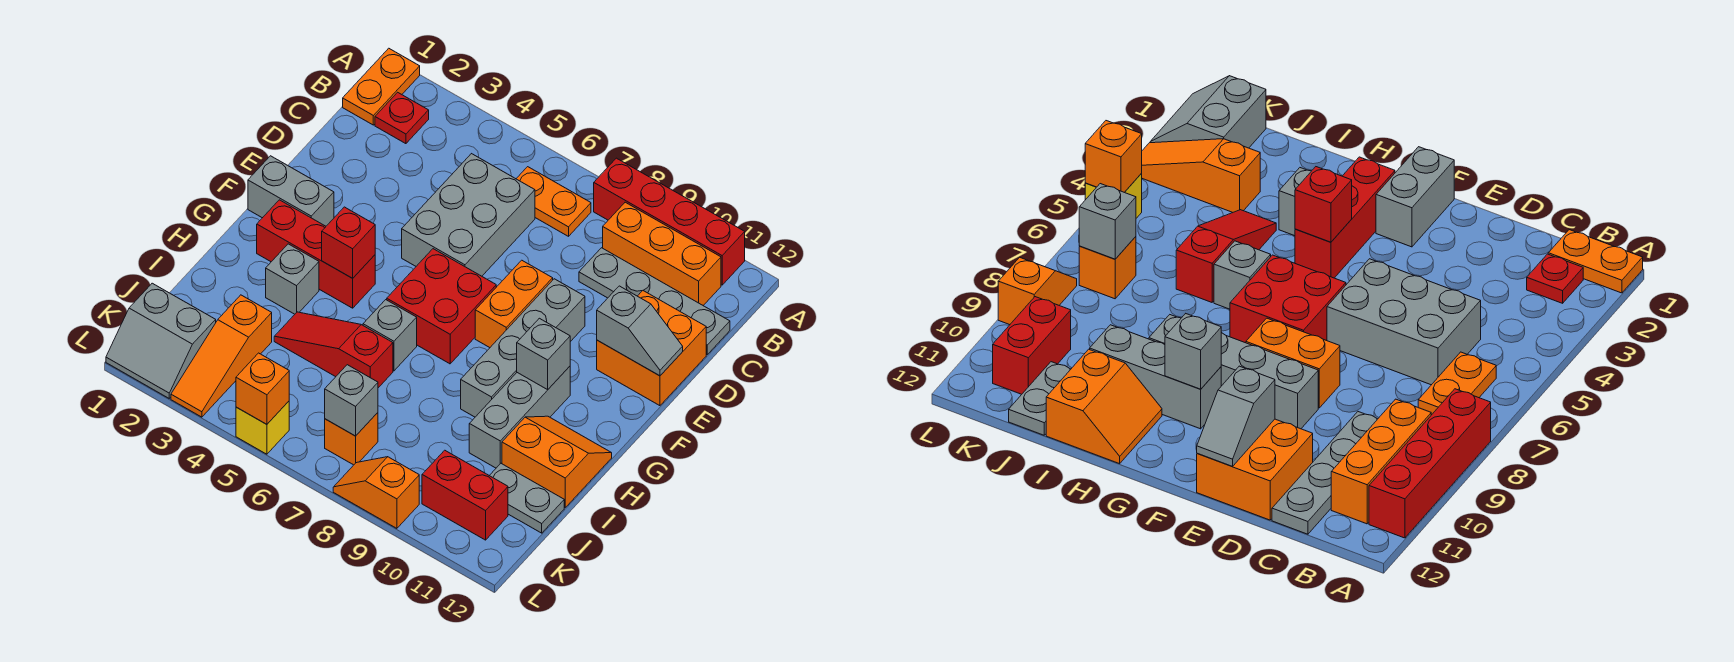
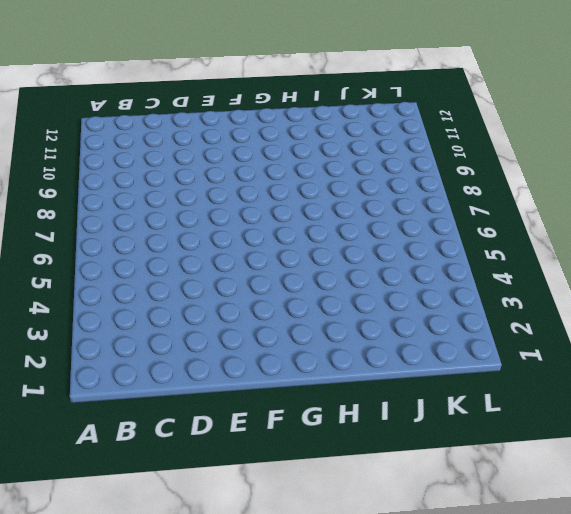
none -> orange 1x2 plate [343,48,420,125]
none -> red 1x4 brick [594,158,745,285]
none -> red 1x1 plate [375,92,429,144]
none -> orange 1x2 plate [516,167,591,236]

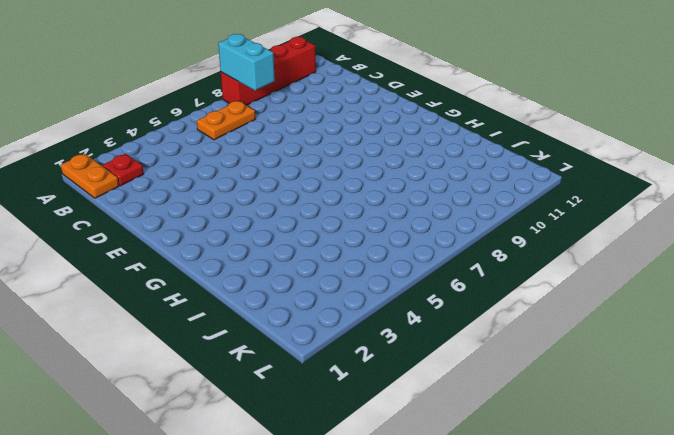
cyan 1x2 brick [218,34,275,90] -> none
none -> orange 1x3 brick [603,202,721,306]
none -> grey 2x3 brick [402,154,535,276]
none -> grey 1x4 plate [579,248,730,354]
none -> orange 2x2 brick [597,291,706,406]

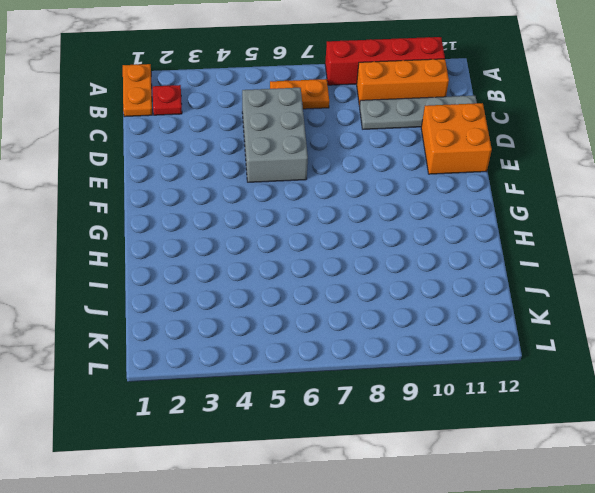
none -> orange 1x2 brick [475,260,553,348]
none -> grey 1x4 brick [461,279,585,417]
none -> grey 1x2 brick [248,156,334,226]
none -> red 2x2 brick [387,249,496,364]

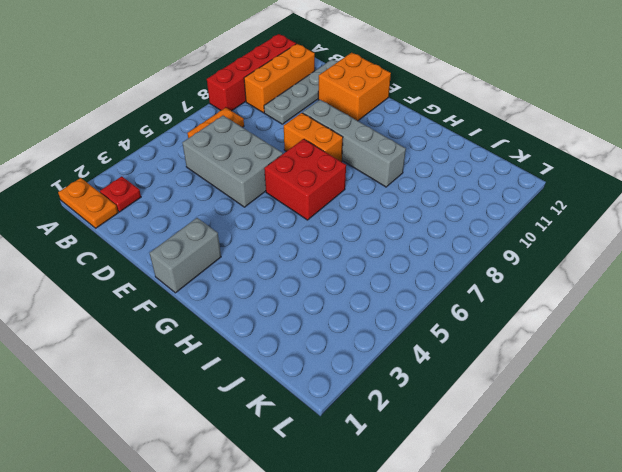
none -> red 1x3 brick [257,200,375,308]
none -> grey 1x3 brick [469,366,570,468]
none -> grey 1x1 brick [266,244,319,314]
none -> grey 1x1 brick [363,300,417,371]

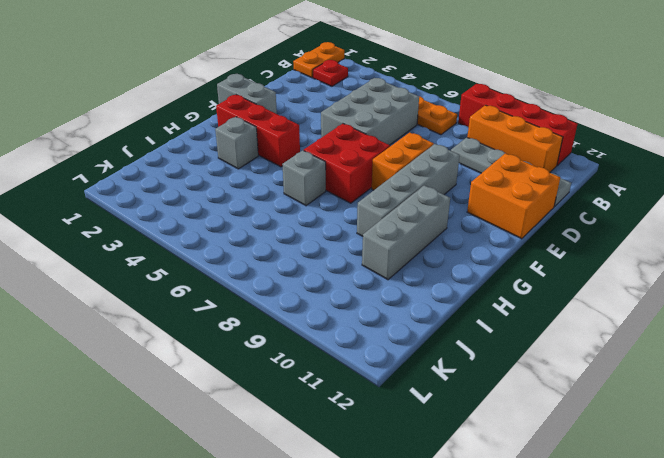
none -> orange 2x2 slope [502,416,612,507]
none -> red 1x3 slope [274,312,393,388]
none -> orange 1x3 slope [171,295,272,417]
none -> grey 1x2 plate [489,464,564,533]

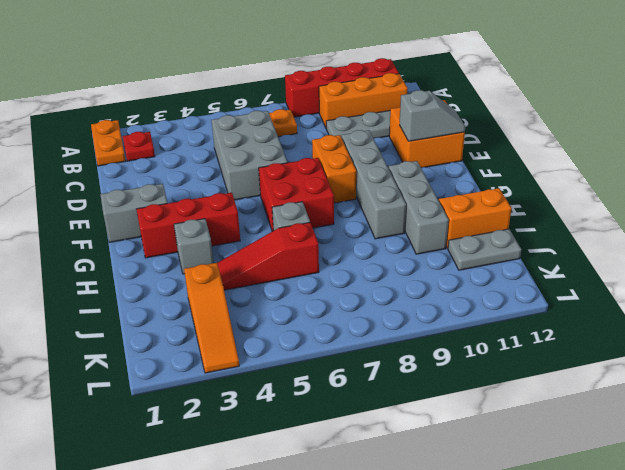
none -> grey 2x2 slope [106,283,216,398]
none -> orange 1x1 brick [325,413,378,465]
none -> red 1x2 brick [422,450,508,540]
none -> yellow 1x1 brick [236,401,289,454]

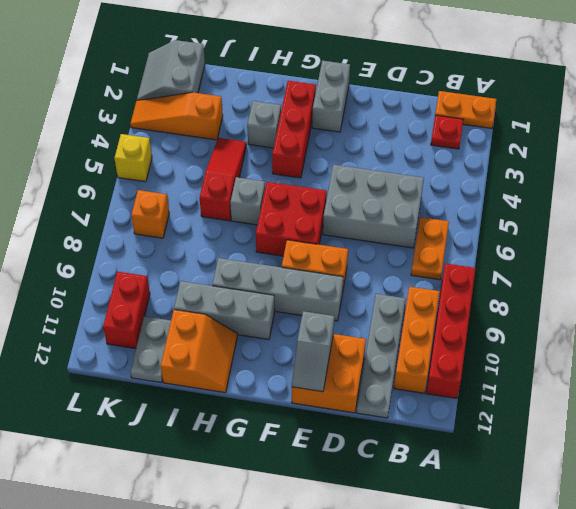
none -> orange 1x2 slope [333,457,419,528]
none -> red 1x1 brick [322,207,375,278]
none -> grey 1x1 brick [517,318,570,390]
none -> grey 1x1 brick [325,365,378,436]

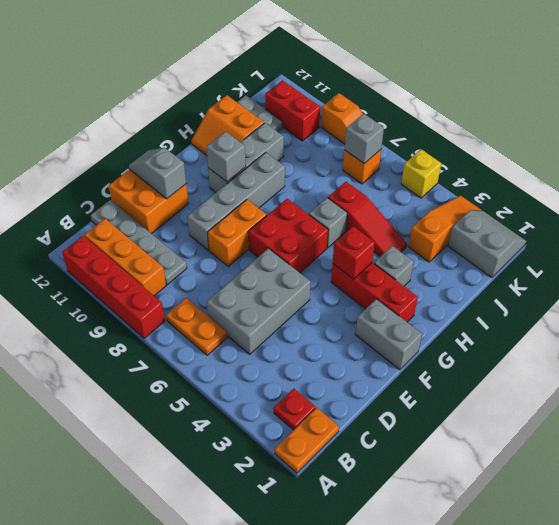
none -> orange 1x1 brick [236,353,289,424]

